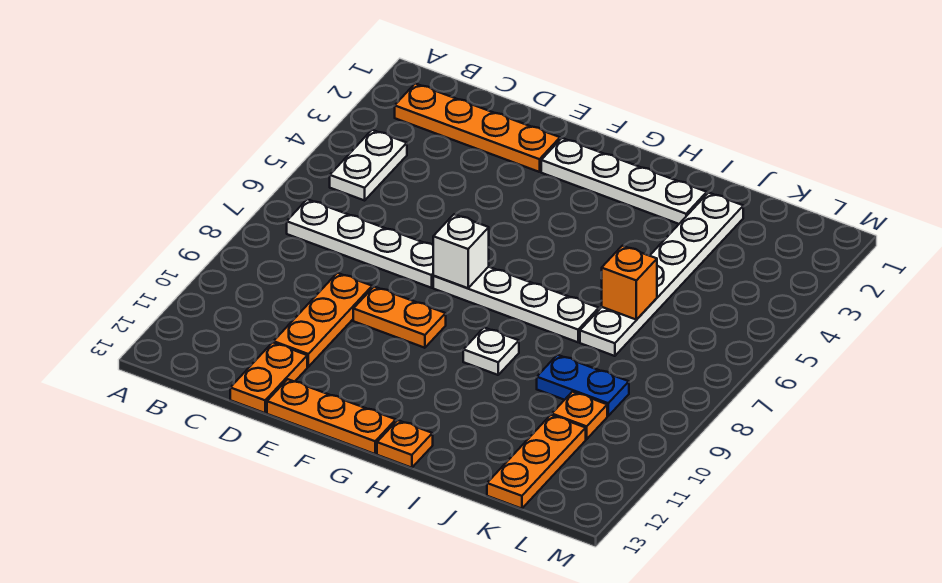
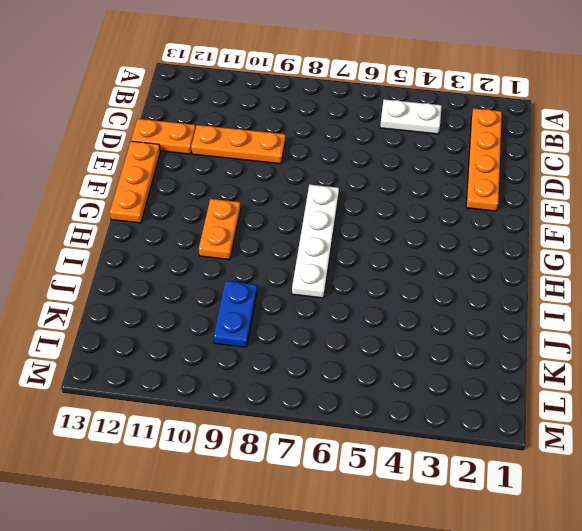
orange 1x2 plate [199,199,241,260] -> orange 1x2 plate moved to [353,287,446,348]
none -> white 1x4 plate [287,199,434,288]
none -> white 1x4 plate [541,138,707,224]
none -> white 1x1 plate [463,328,519,375]

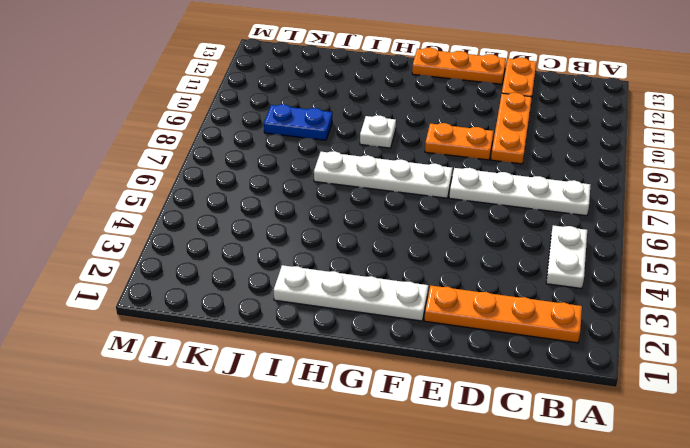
none -> orange 1x1 plate [377,420,433,468]
none -> white 1x6 plate [580,193,743,356]
none -> orange 1x1 plate [552,392,607,439]

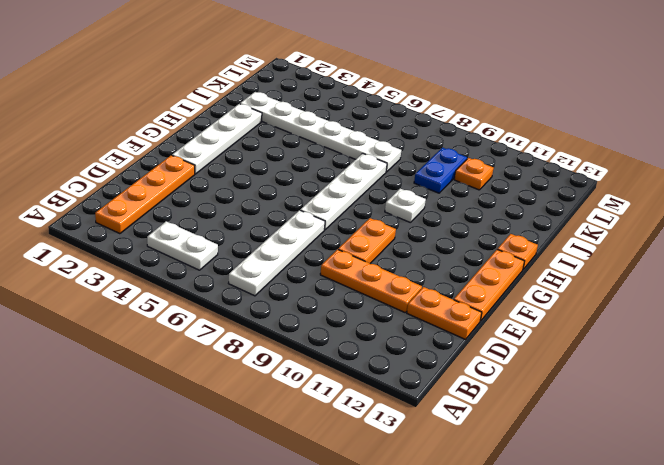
none -> orange 1x3 plate [487,415,586,509]
none -> white 1x1 brick [433,214,489,288]
none -> orange 1x1 brick [602,246,657,319]

